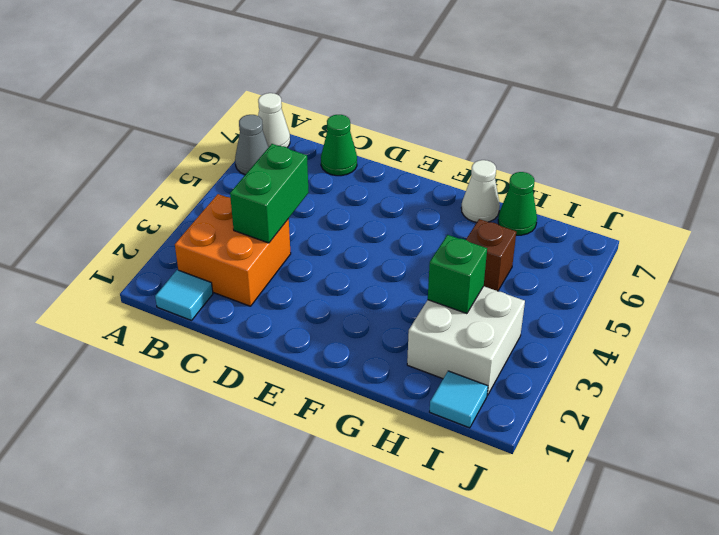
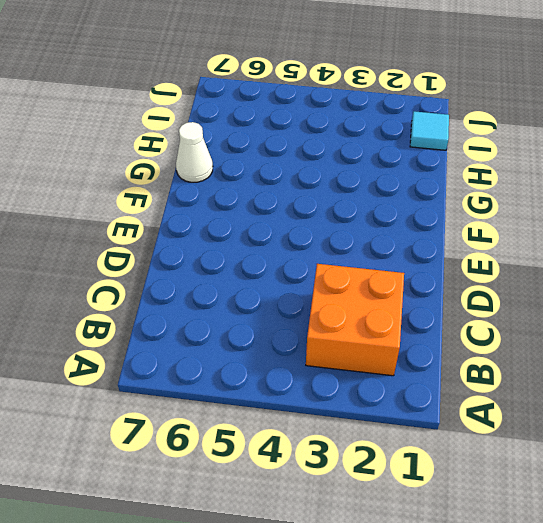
none -> grey 1x1 cone [235,115,269,175]
none -> white 1x1 cone [258,93,290,148]
none -> cyan 1x1 tile [155,270,213,320]

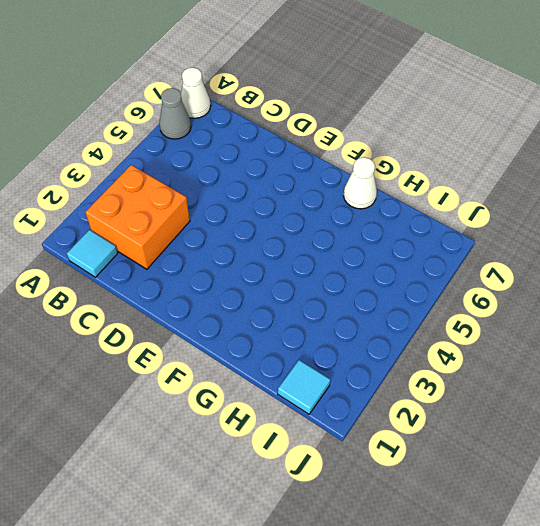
none -> green 1x1 cone [321,115,357,176]
none -> white 2x2 brick [407,286,525,395]
none -> brown 1x1 brick [466,219,516,291]

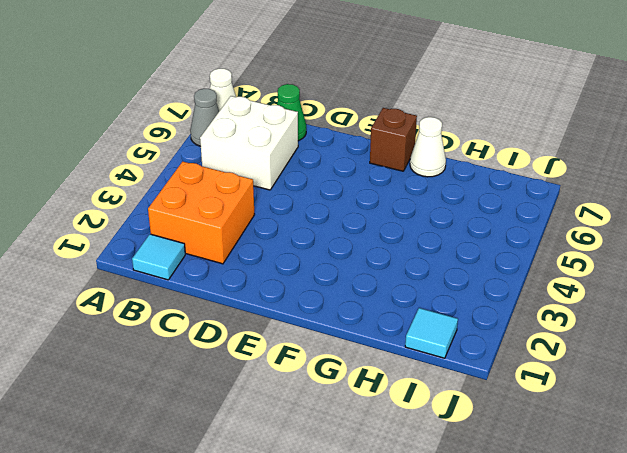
white 2x2 brick [200,96,298,190] -> white 2x2 brick moved to [407,286,525,395]
brown 1x1 brick [370,108,417,171] -> brown 1x1 brick moved to [466,219,516,291]
none -> green 1x1 cone [498,172,537,235]
none -> green 1x2 brick [230,144,309,243]
none -> green 1x1 brick [428,235,487,314]

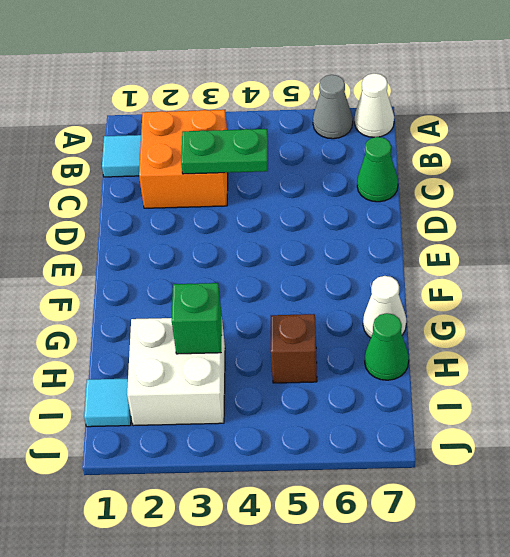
green 1x2 plate [181,129,268,174] -> green 1x2 brick [230,144,309,243]

